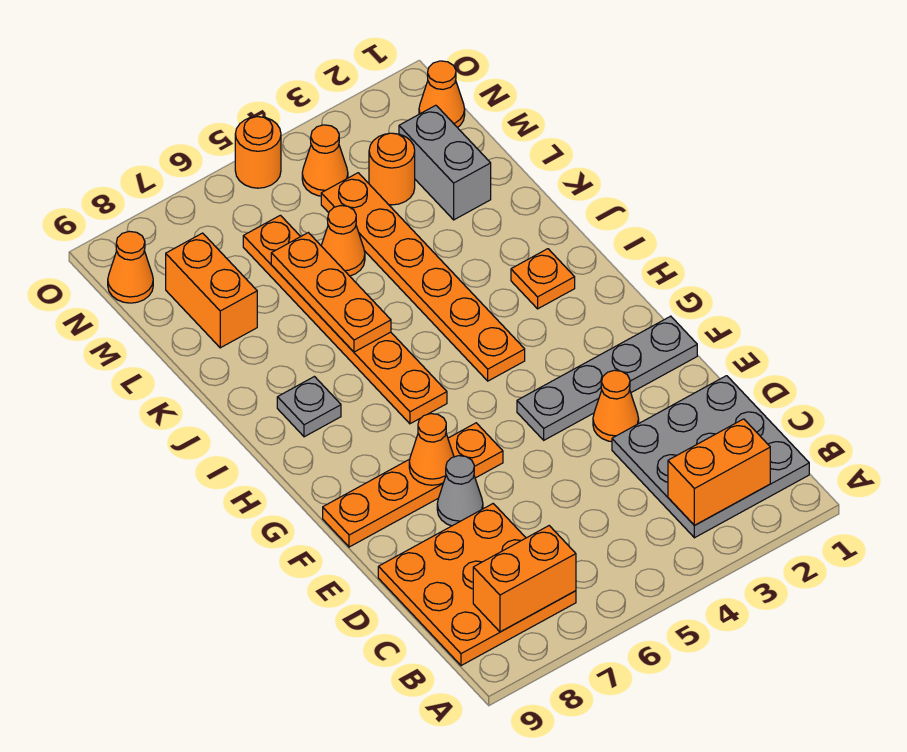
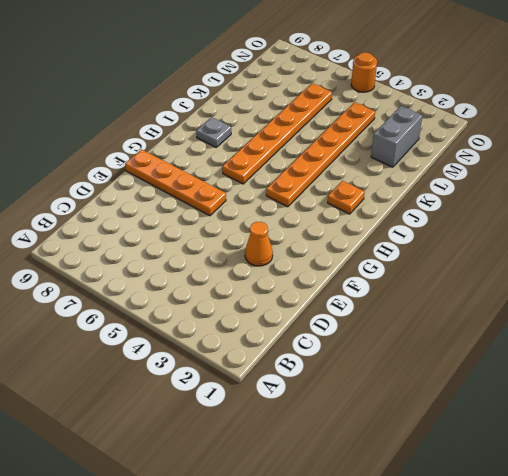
none -> grey 3x3 plate [612,376,809,538]
none -> orange 3x3 plate [378,504,576,666]
none -> grey 1x1 cone [437,456,483,526]

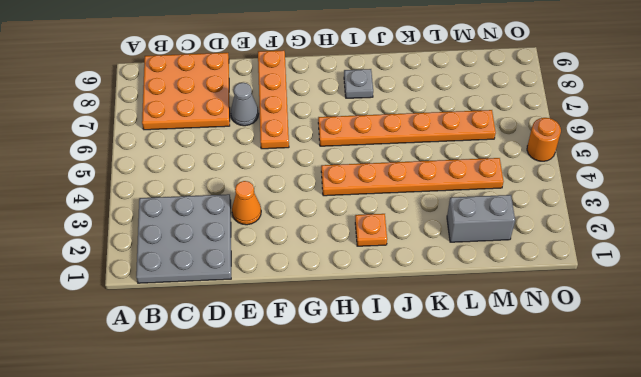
none -> grey 1x4 plate [517,316,697,440]
none -> orange 1x1 cone [321,206,365,276]
none -> orange 1x2 brick [166,233,257,348]

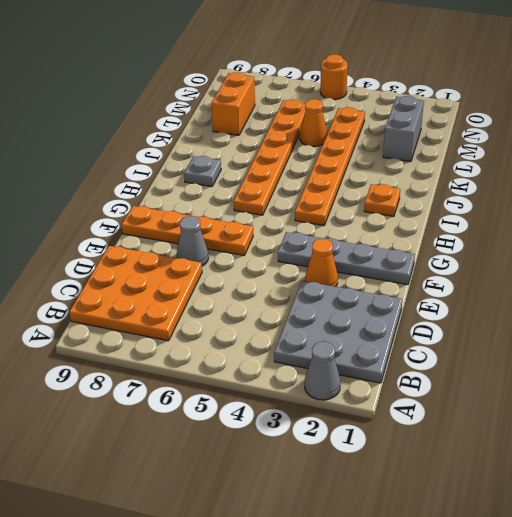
grey 1x1 cone [305,342,340,400] -> none
none -> orange 1x1 round brick [369,133,415,205]
none -> orange 1x1 cone [419,61,465,128]
none -> orange 1x1 cone [302,125,348,196]

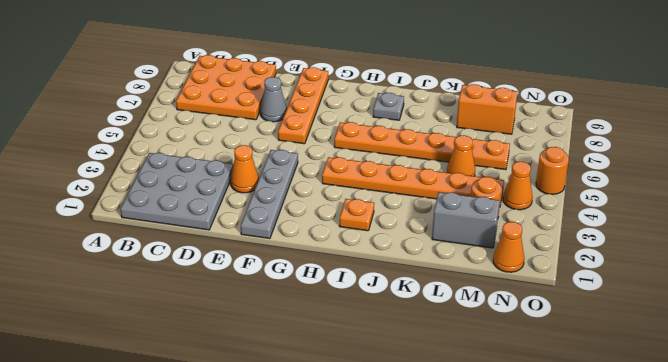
none -> orange 1x1 cone [108,231,153,303]
none -> orange 1x2 brick [668,419,770,525]
none -> orange 1x2 brick [473,526,576,632]

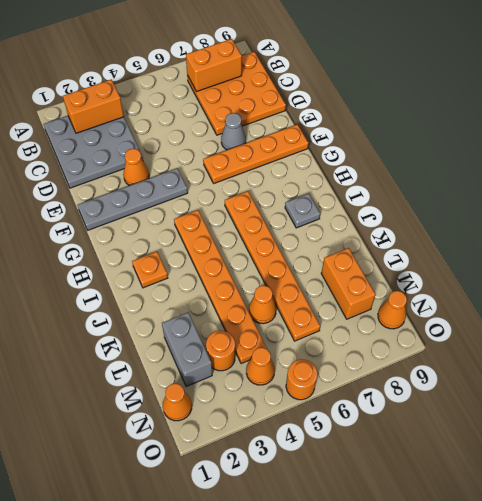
none -> orange 1x1 cone [409,414,454,485]
none -> orange 1x3 plate [271,233,391,352]

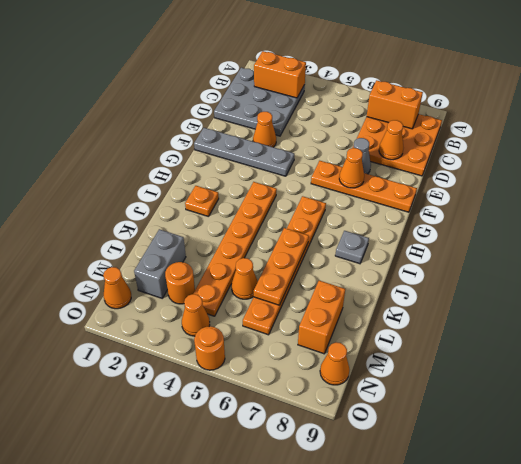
orange 1x1 cone [379,120,403,160] -> none

